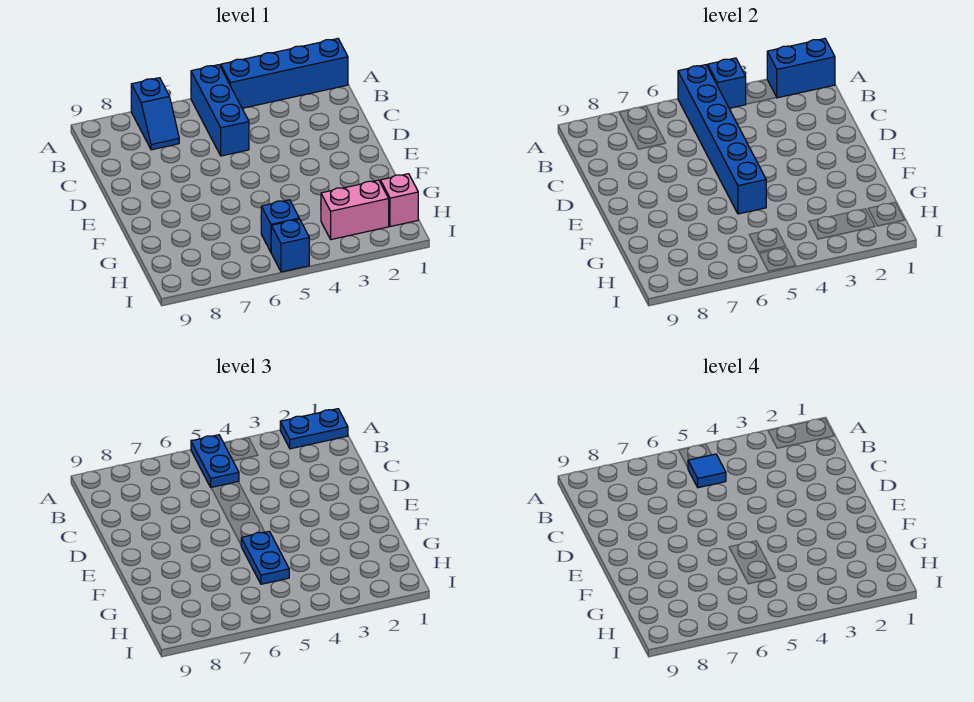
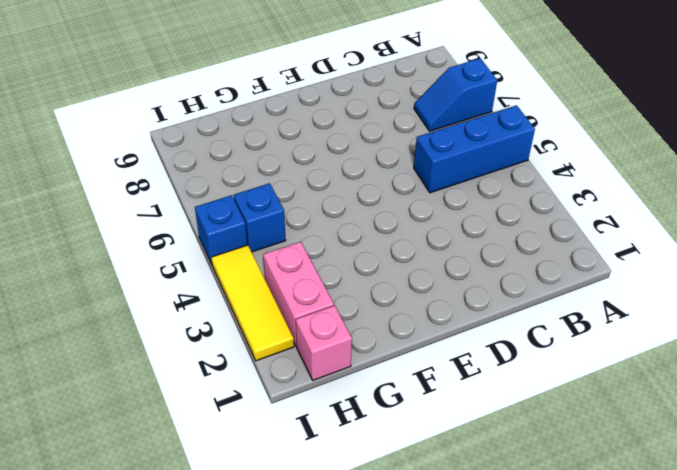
yellow 1x3 tile [211,245,294,361] -> none
none -> blue 1x4 brick [221,39,348,108]
none -> blue 1x2 brick [767,39,835,98]
none -> blue 1x1 brick [708,58,746,108]

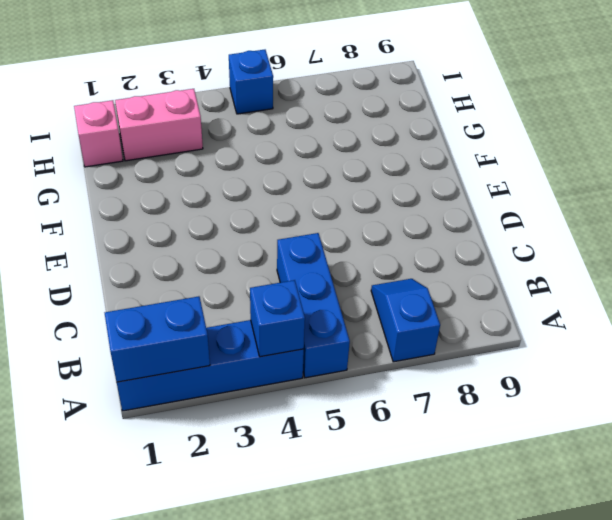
none -> blue 1x1 brick [261,200,299,252]
none -> blue 1x6 brick [678,65,766,214]
none -> blue 1x2 plate [280,409,348,449]

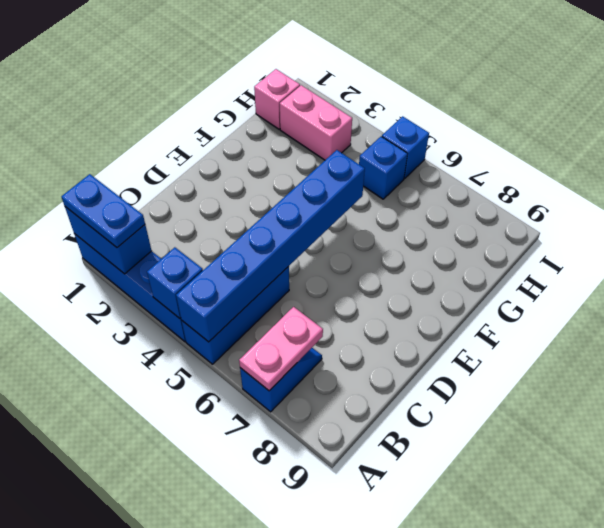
pink 1x2 plate [239,307,323,391] -> none
none -> blue 1x2 plate [191,435,239,487]
none -> blue 1x2 plate [241,531,289,584]
none -> blue 1x1 tile [688,454,726,488]

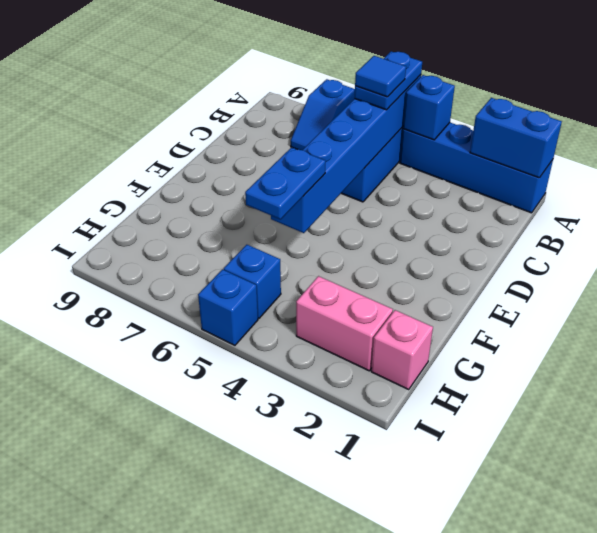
none -> blue 1x2 plate [280,409,348,449]

